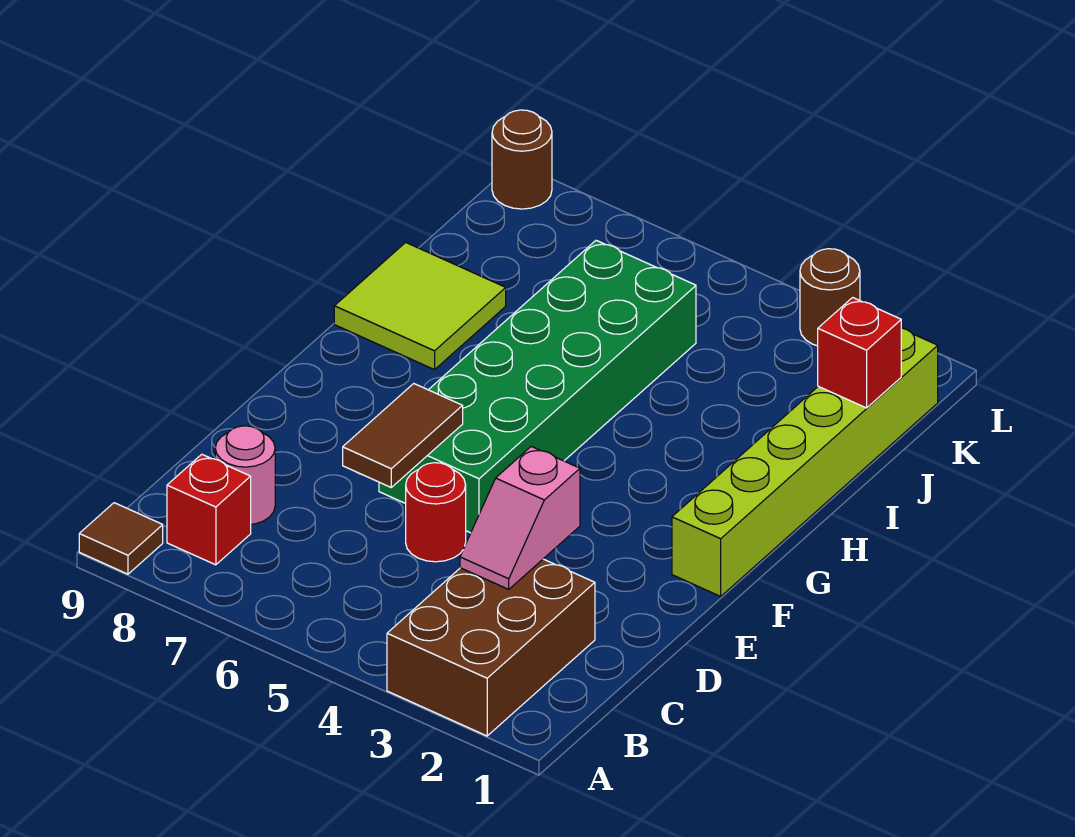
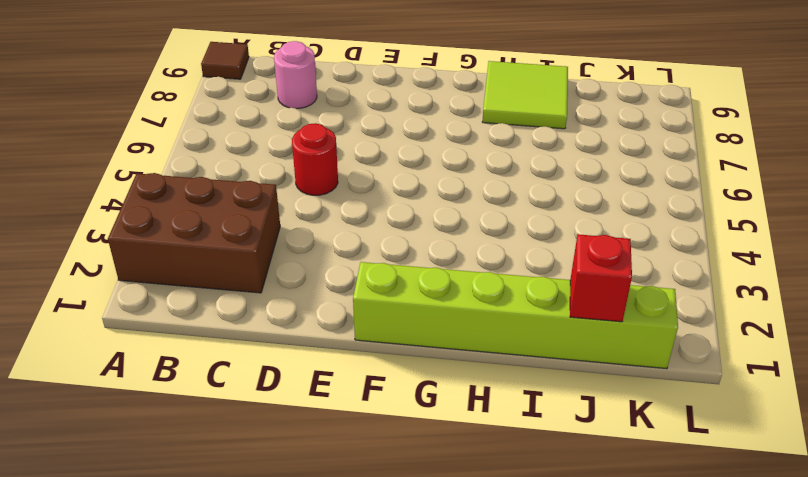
none -> red 1x1 brick [167,454,251,565]
none -> green 2x6 brick [379,240,696,533]
none -> brown 1x1 round brick [800,249,860,346]

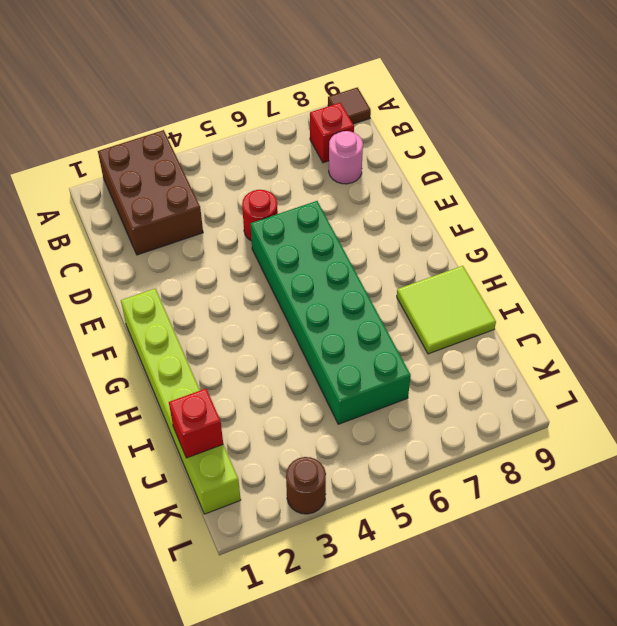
none -> brown 1x1 round brick [492,110,552,209]
none -> pink 1x2 slope [460,446,580,589]
none -> brown 1x2 tile [343,384,463,487]

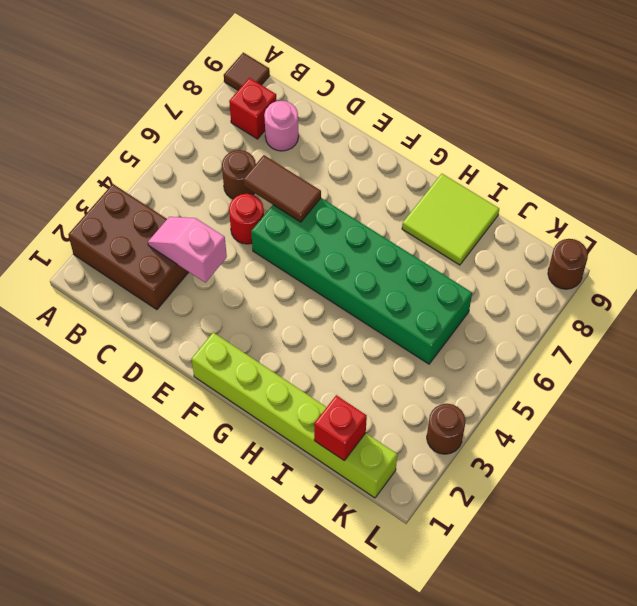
brown 1x1 round brick [222,150,256,199] -> none

